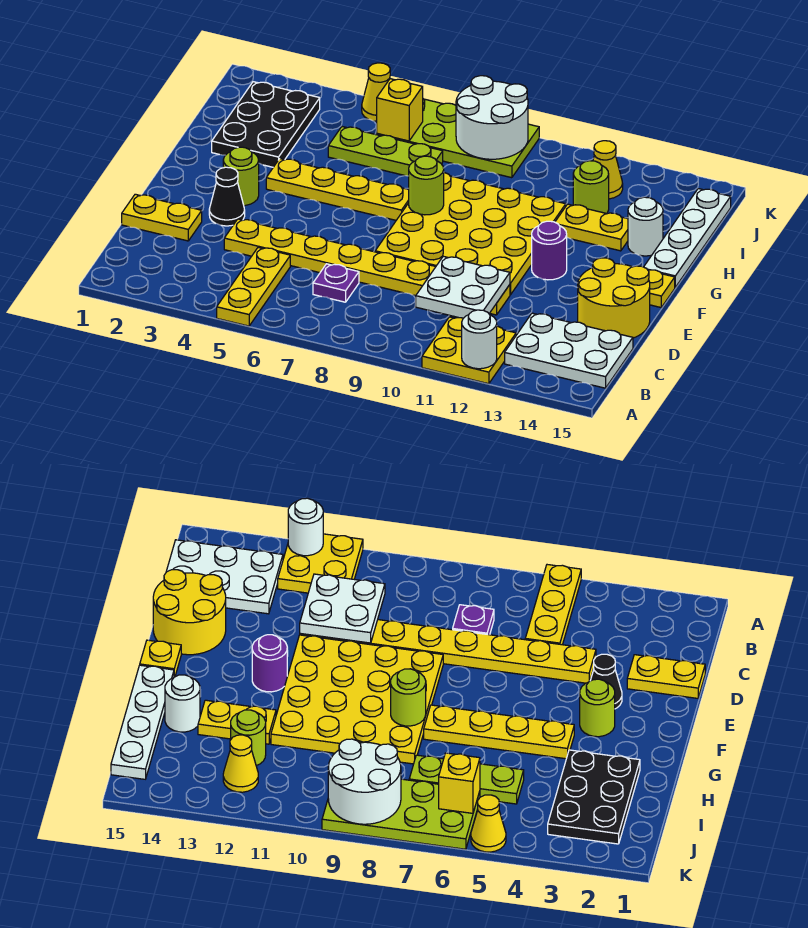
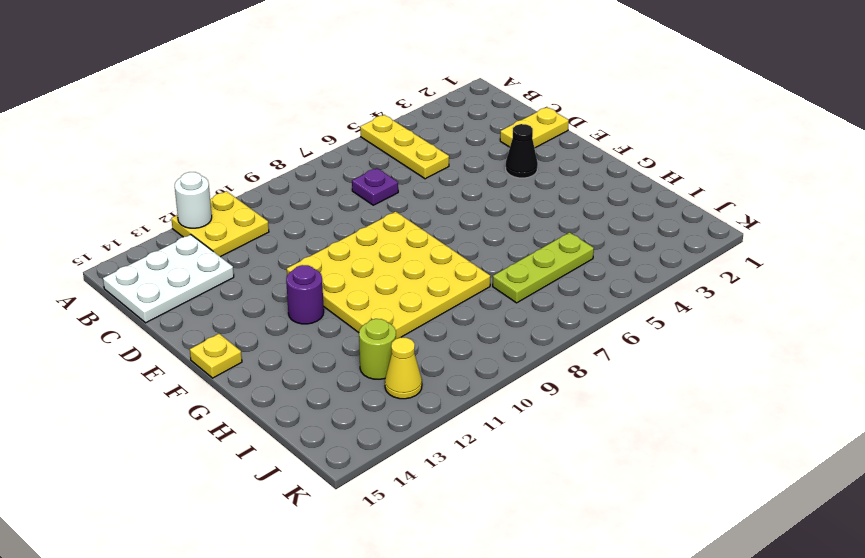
none -> yellow 1x8 plate [224,219,510,315]
none -> yellow 2x2 round brick [578,258,650,338]
none -> lime 1x1 round brick [223,147,259,206]

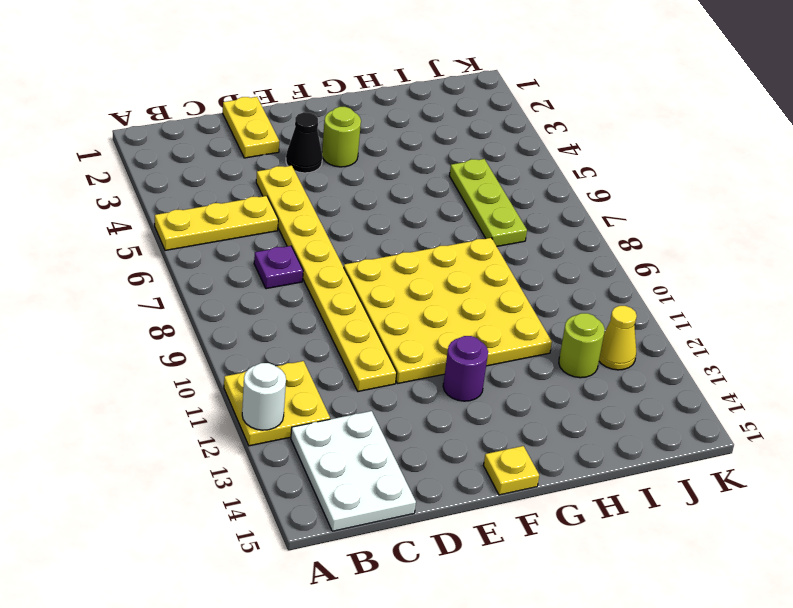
none -> yellow 2x2 round brick [578,258,650,338]
none -> yellow 1x4 plate [266,159,409,220]
none -> white 1x4 plate [644,189,731,287]

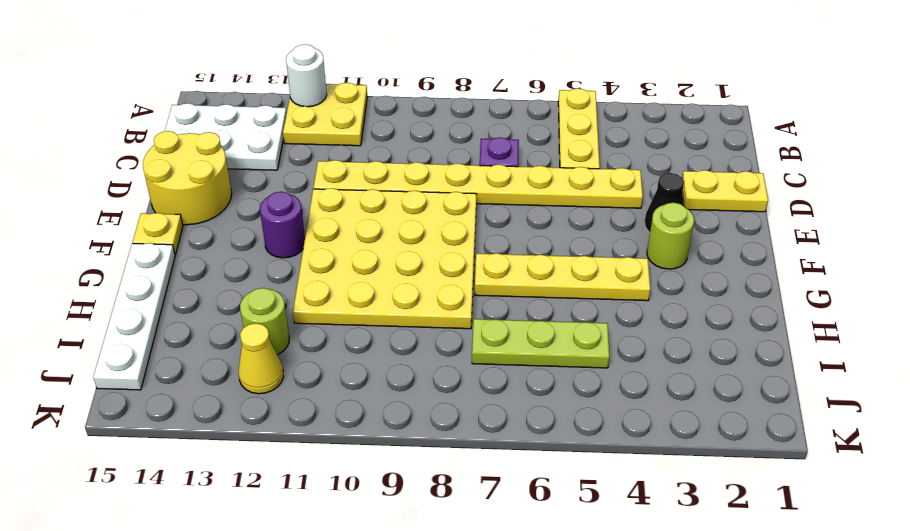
none -> black 2x3 plate [212,82,320,167]
none -> yellow 1x2 plate [555,204,628,251]
none -> white 1x1 round brick [628,197,663,256]

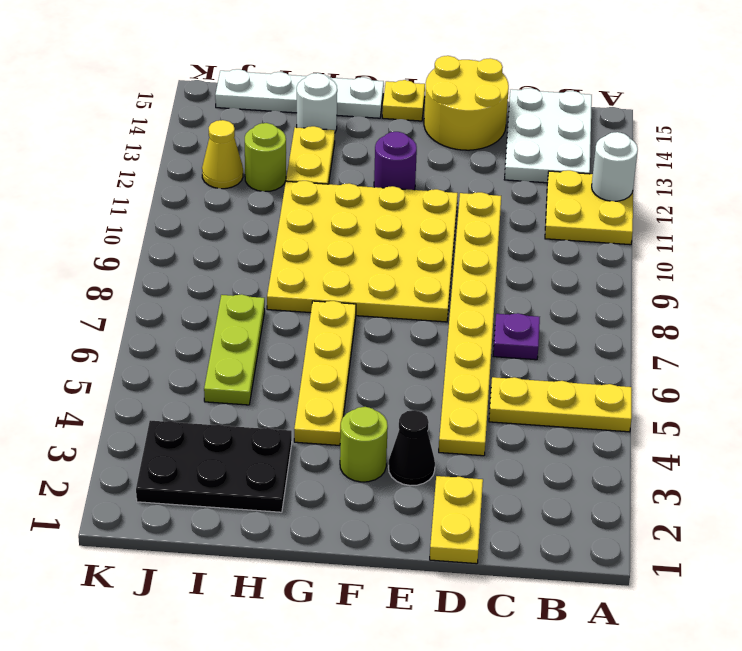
none -> lime 2x4 plate [377,99,539,178]
none -> yellow 1x1 cone [362,63,390,121]
none -> white 2x2 plate [416,256,510,318]

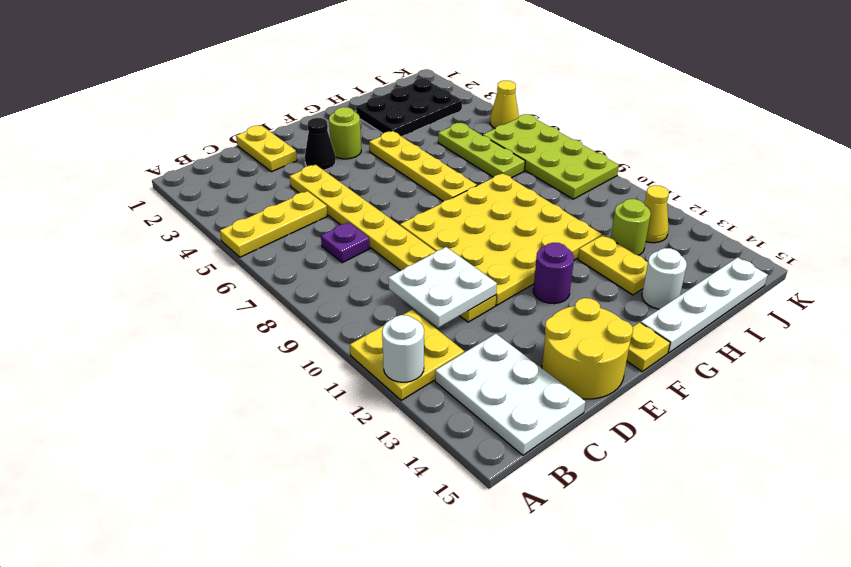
none -> lime 1x1 round brick [409,156,444,215]
none -> yellow 1x1 brick [377,79,423,141]
none -> white 2x2 round brick [456,76,528,159]

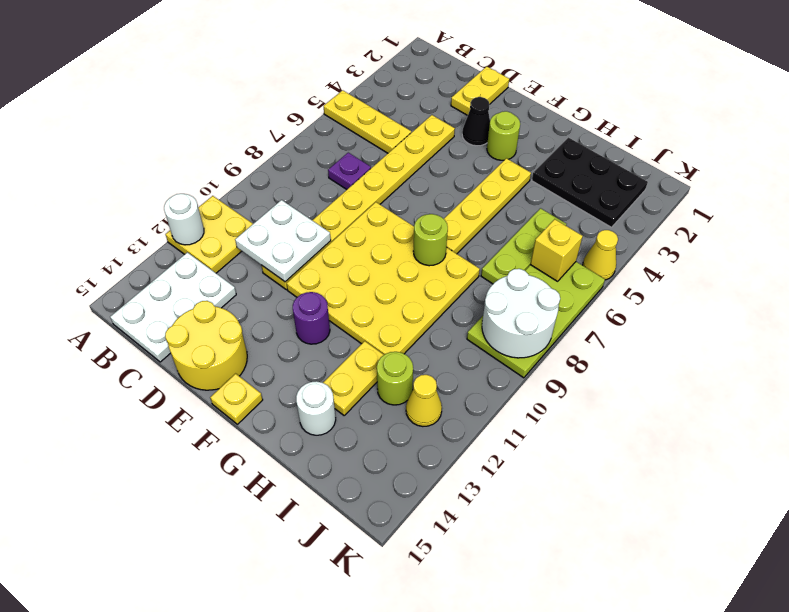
none -> white 1x4 plate [644,189,731,287]

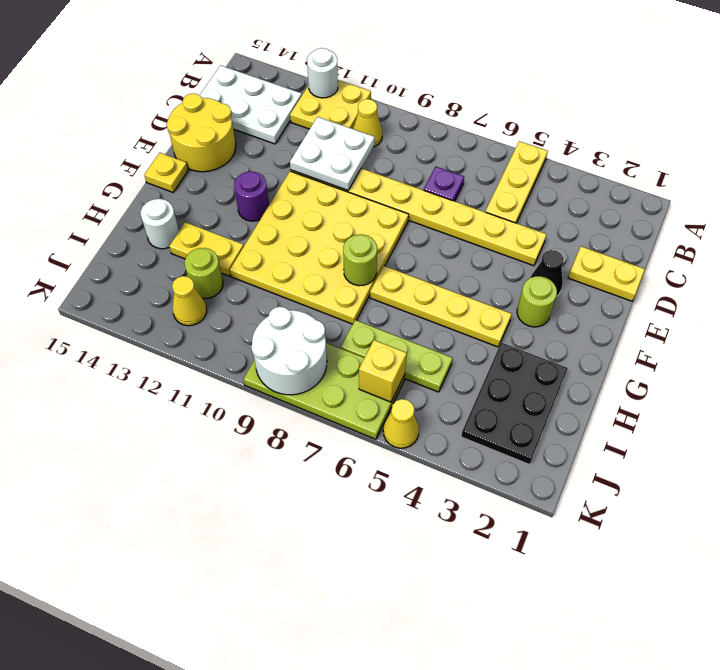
yellow 1x1 cone [353,99,382,147] -> none
none -> white 1x4 plate [644,189,731,287]

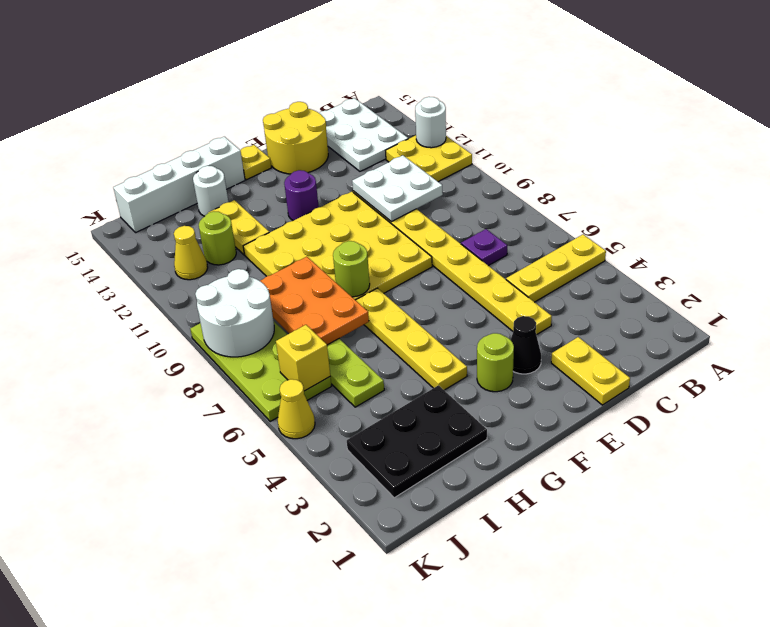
white 1x4 brick [113,137,245,232] -> white 1x4 plate [644,189,731,287]
orange 2x3 plate [260,257,369,345] -> none

